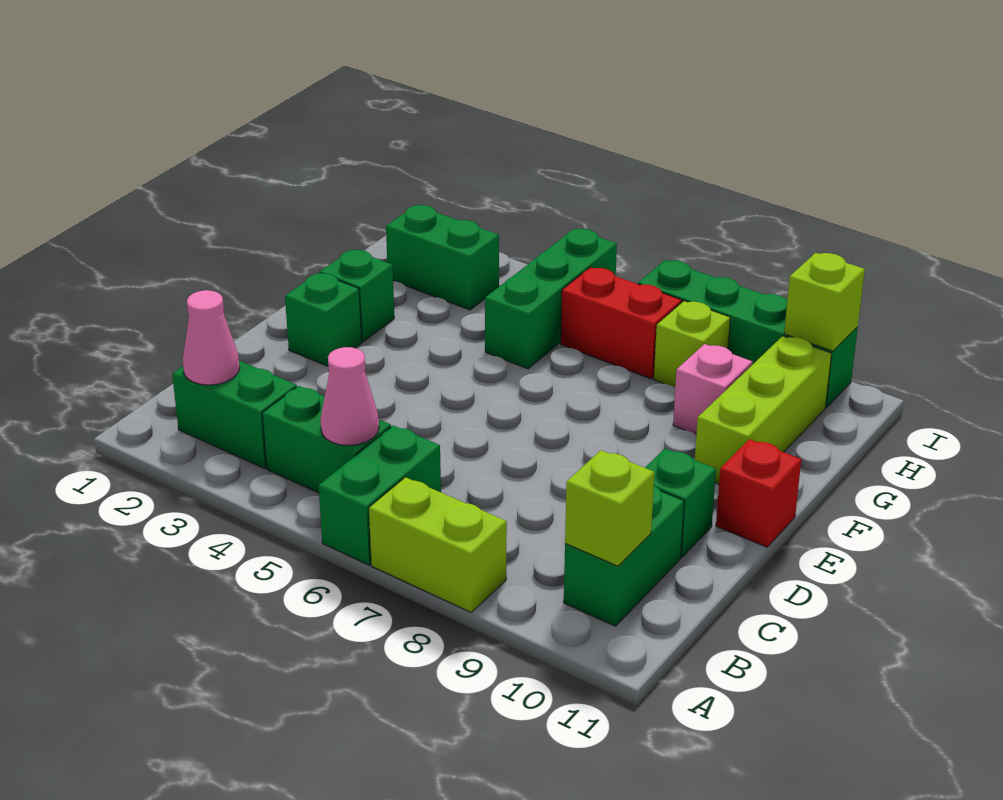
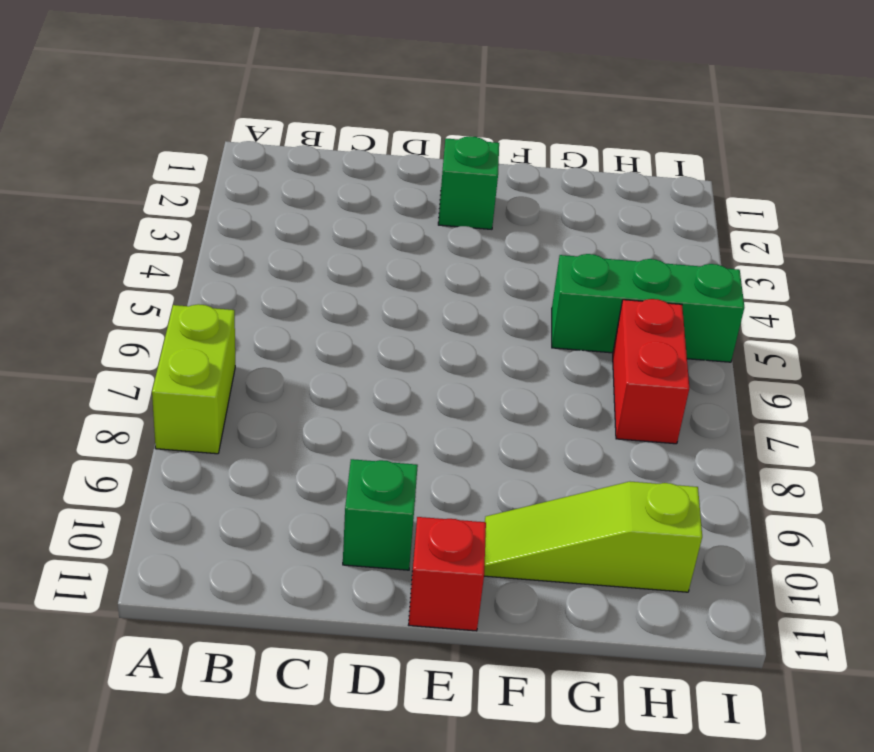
lime 1x3 slope [484,482,702,592] -> lime 1x3 brick [695,336,832,484]
none -> green 1x2 brick [319,426,441,565]
none -> green 1x2 brick [172,361,297,469]
none -> green 1x2 brick [262,386,391,493]

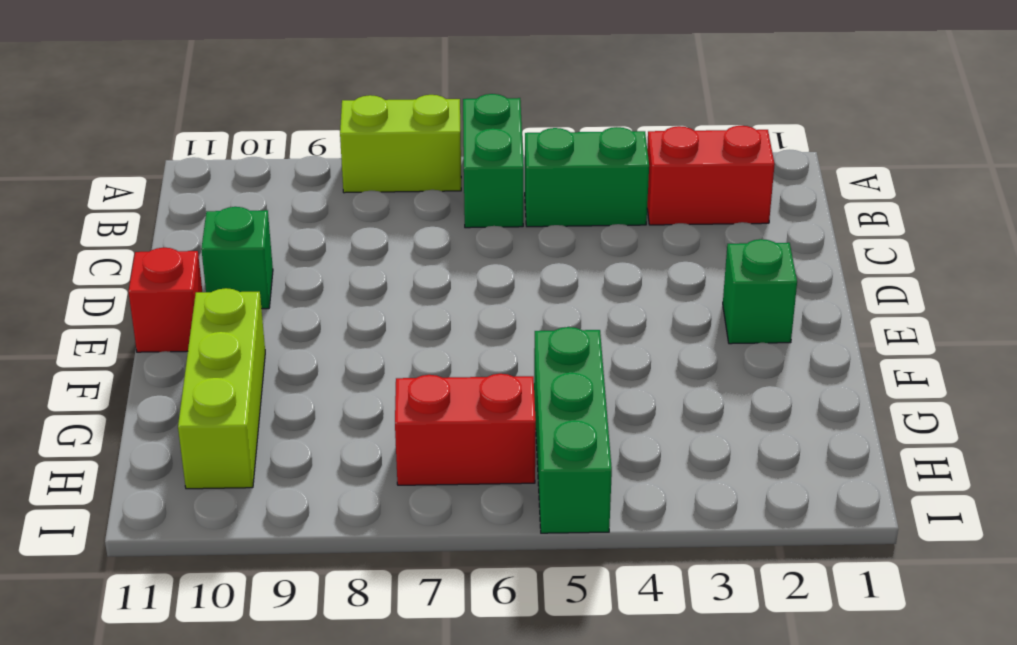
red 1x2 brick [647,126,775,225] -> green 1x2 brick [172,361,297,469]
none -> green 1x2 brick [564,486,684,626]
none -> green 1x1 brick [320,250,394,342]
none -> pink 1x1 brick [673,344,752,434]

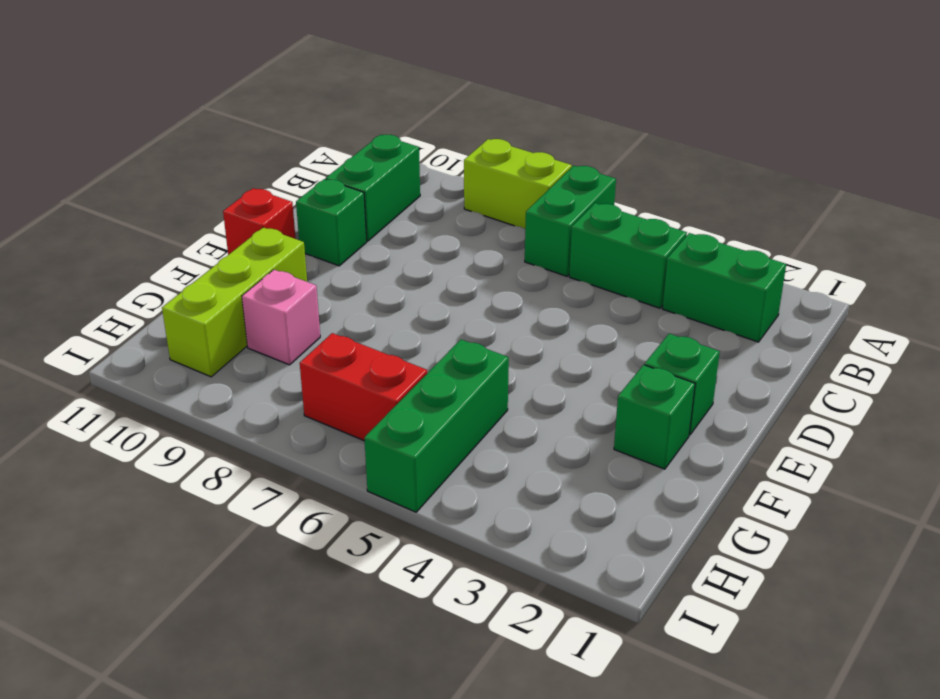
none -> green 1x2 brick [386,205,499,310]
none -> lime 1x1 brick [654,301,730,387]
none -> green 1x4 brick [638,260,858,408]

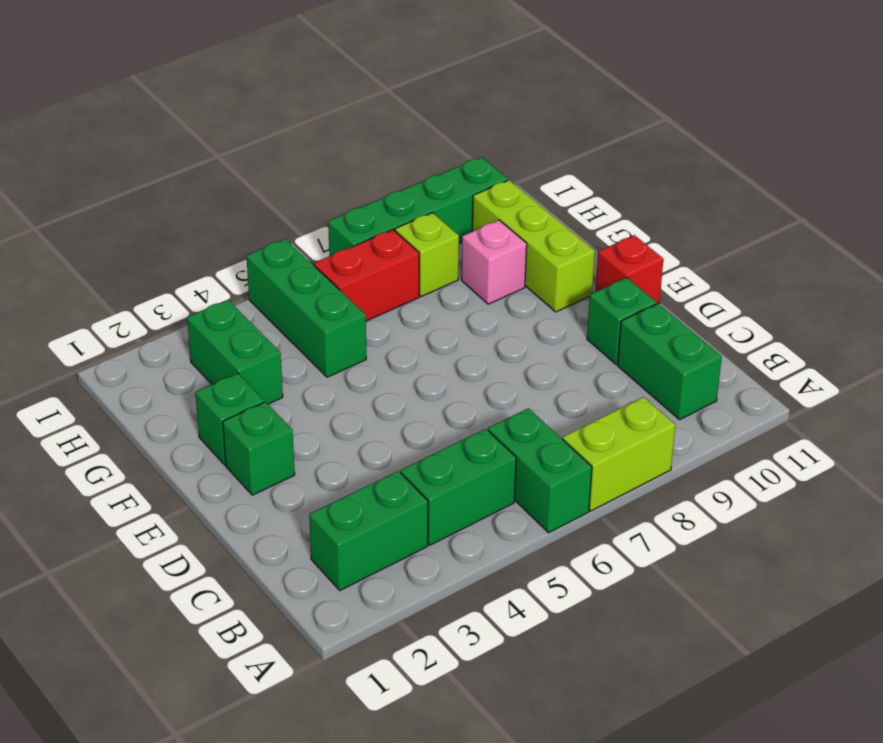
green 1x2 brick [187,300,283,404] -> green 1x2 brick turned to [386,205,499,310]
none -> pink 1x1 cone [183,290,240,385]
none -> pink 1x1 cone [320,347,379,445]
none -> lime 1x1 brick [565,450,654,566]

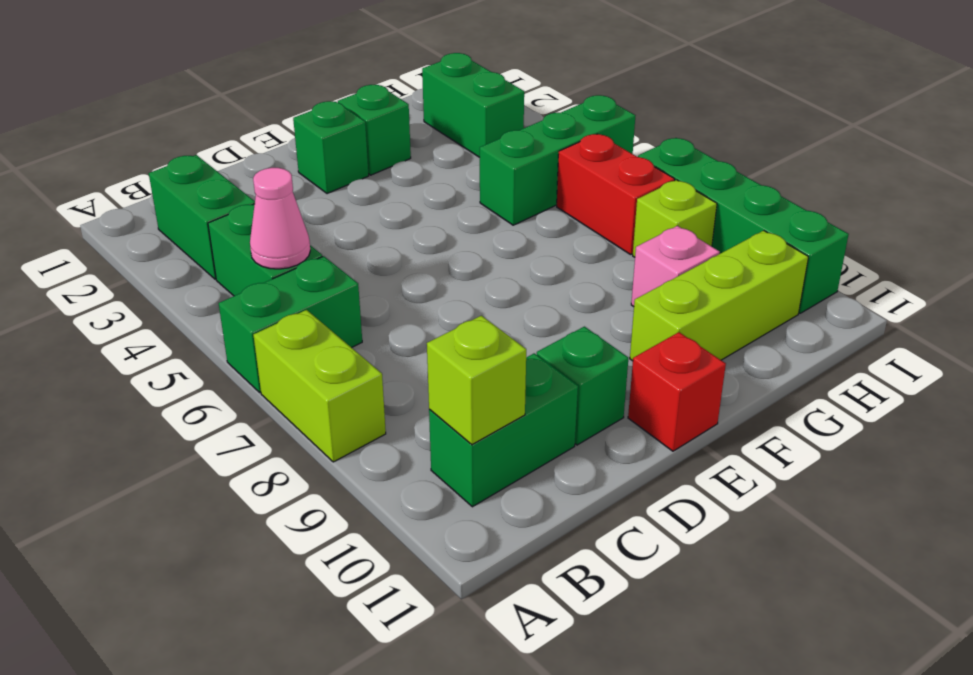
none -> pink 1x1 cone [183,290,240,385]
none -> lime 1x1 brick [784,253,865,351]

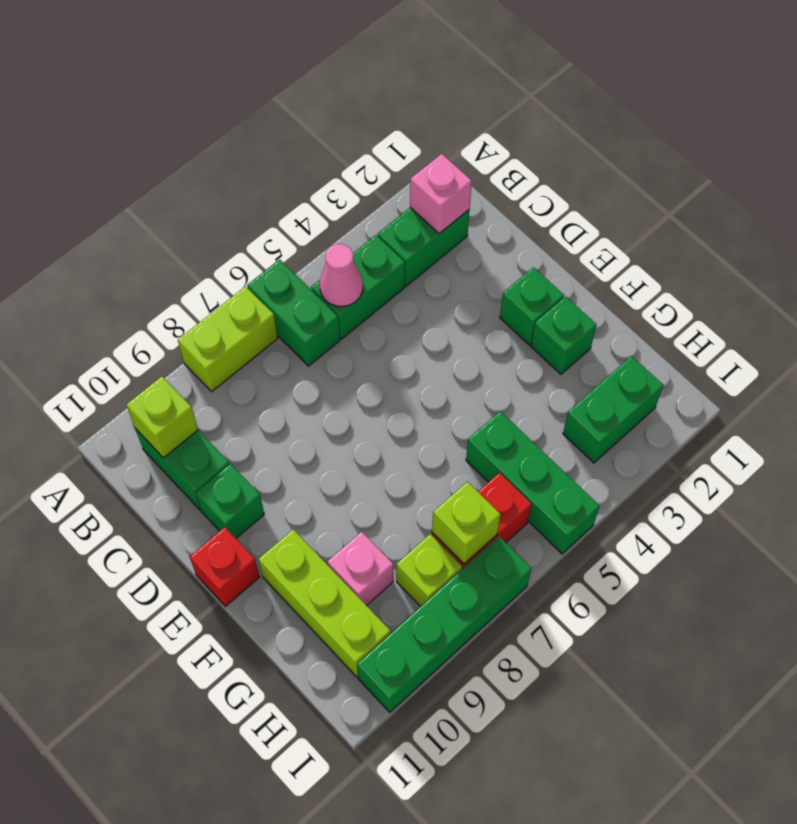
pink 1x1 brick [410,154,472,234] -> pink 1x1 cone [183,290,240,385]
lime 1x1 brick [432,482,501,564] -> lime 1x1 brick moved to [784,253,865,351]

